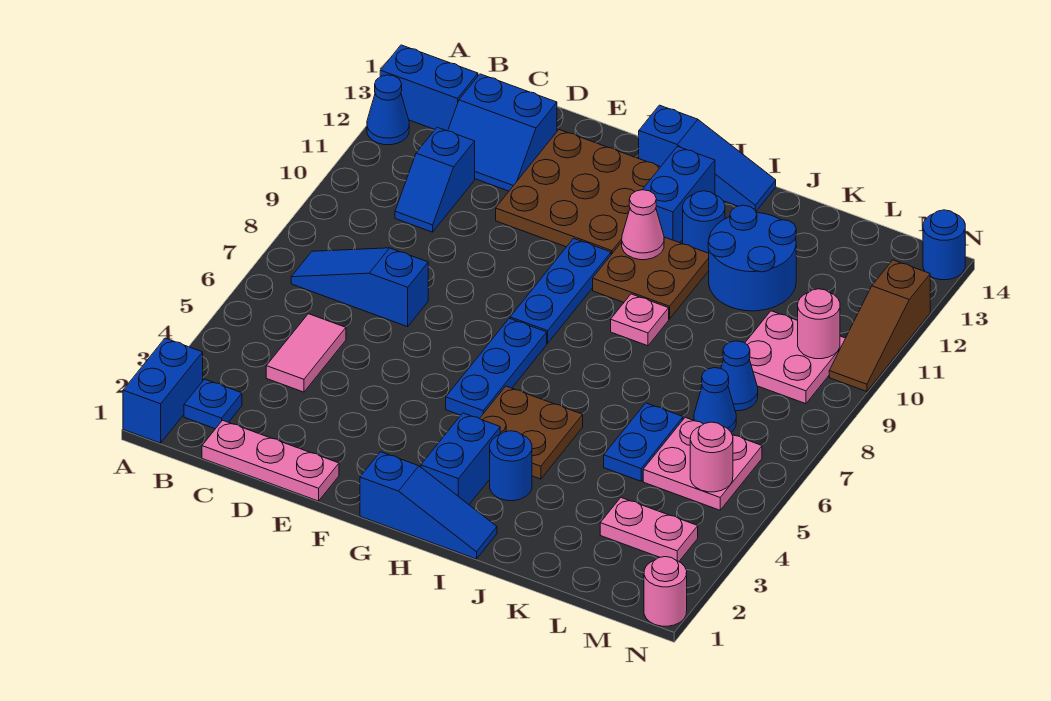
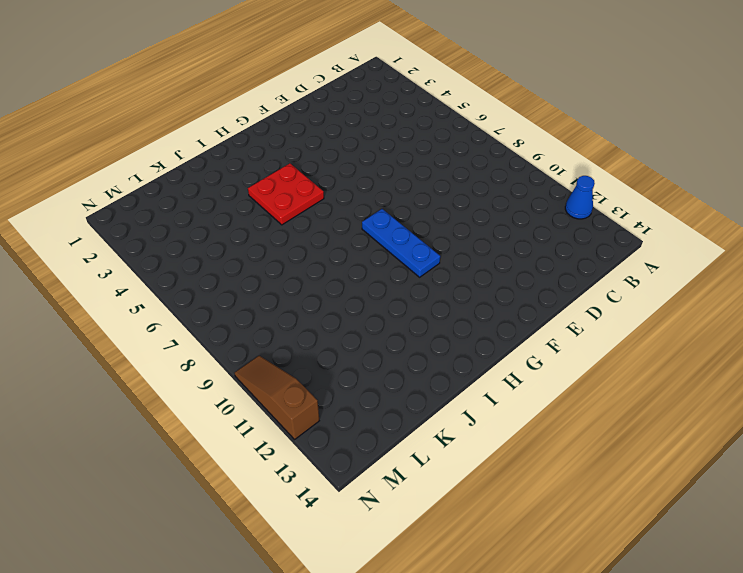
red 2x2 plate [248,163,324,225] -> brown 2x2 plate [480,386,583,479]
none -> blue 1x2 brick [123,338,203,443]
none -> blue 1x2 brick [380,45,478,131]
none -> blue 1x1 plate [184,379,242,429]
none -> blue 1x3 slope [291,248,428,327]

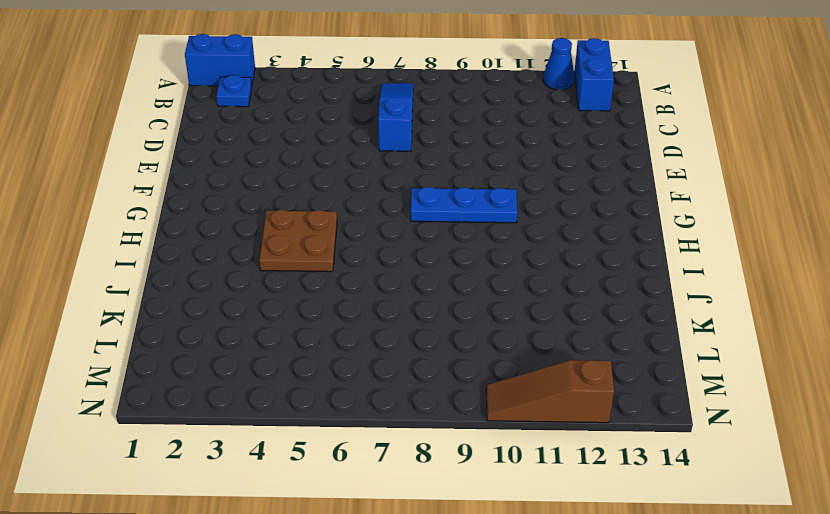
none -> pink 1x3 plate [202,420,339,501]
none -> pink 1x2 tile [266,314,346,392]
none -> blue 1x2 slope [395,127,475,232]
none -> blue 2x2 slope [448,74,557,191]

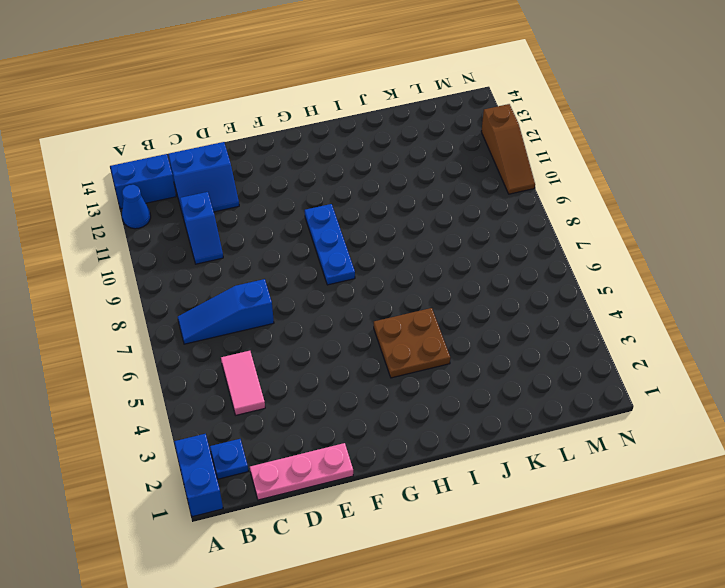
none -> brown 3x3 plate [496,130,660,255]
none -> blue 1x3 slope [360,452,497,559]
none -> blue 1x3 plate [446,318,547,418]
none -> blue 1x3 slope [639,105,776,211]

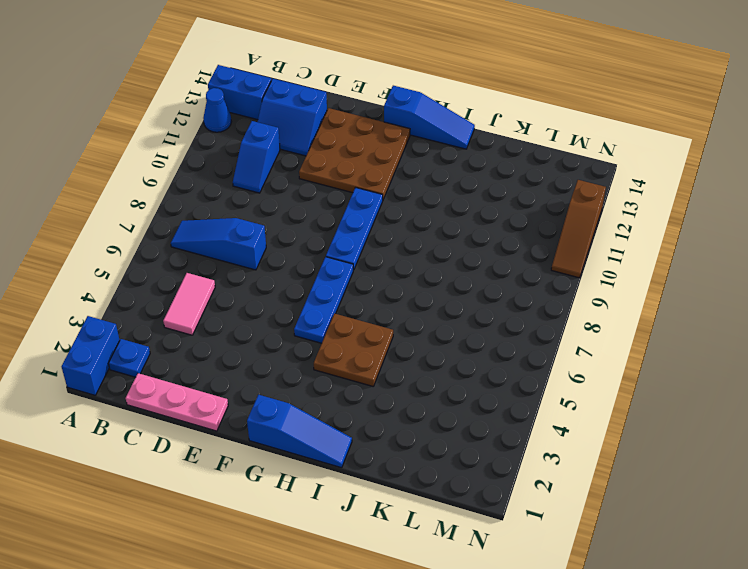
none -> blue 1x2 brick [421,413,500,504]
none -> brown 2x2 plate [593,237,709,319]
none -> blue 1x2 brick [643,146,715,243]
none -> blue 1x1 round brick [490,431,532,501]

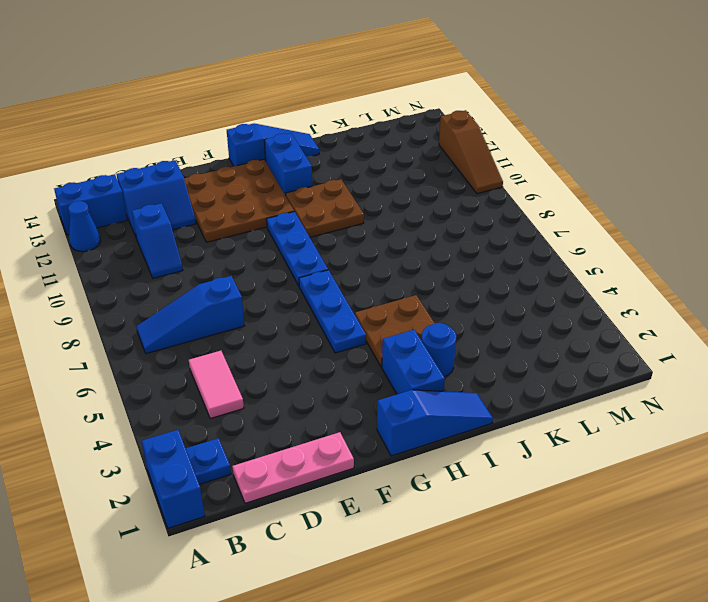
none -> pink 1x1 plate [611,294,669,346]
none -> blue 1x1 round brick [683,191,725,253]
none -> blue 2x2 round brick [708,205,796,311]
none -> blue 1x2 plate [604,403,683,481]

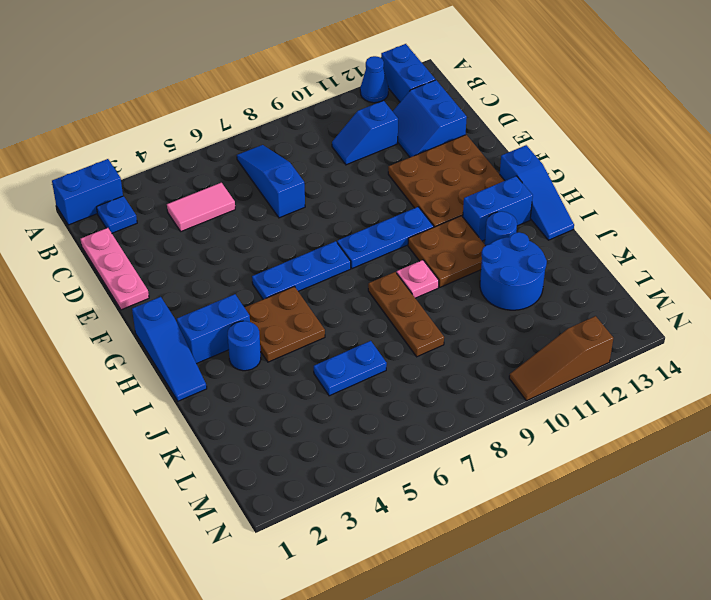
brown 1x3 plate [368,272,444,357] -> none
none -> pink 1x2 plate [600,498,698,561]
none -> pink 2x2 plate [643,417,762,510]
none -> blue 1x1 cone [694,368,736,432]
none -> blue 1x1 cone [721,341,758,411]

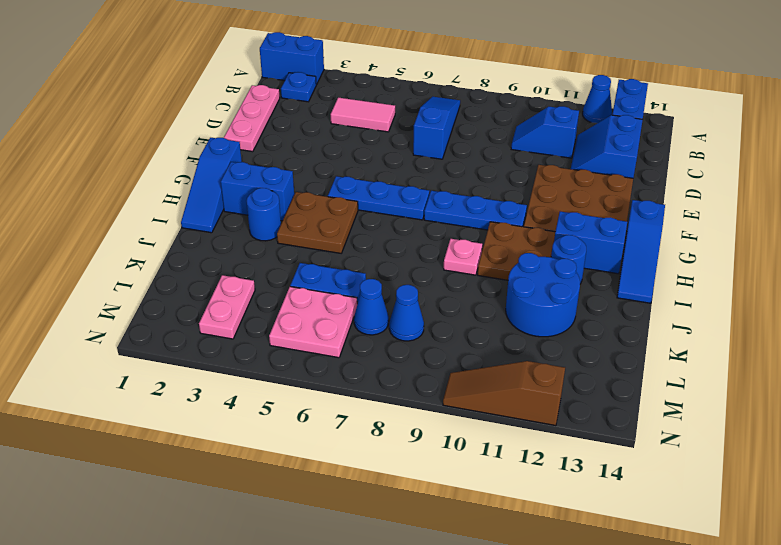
none -> pink 2x2 plate [745,311,845,404]
none -> pink 1x1 round brick [644,557,687,626]
none -> blue 1x1 round brick [923,210,965,280]
none -> pink 1x1 cone [622,190,664,260]

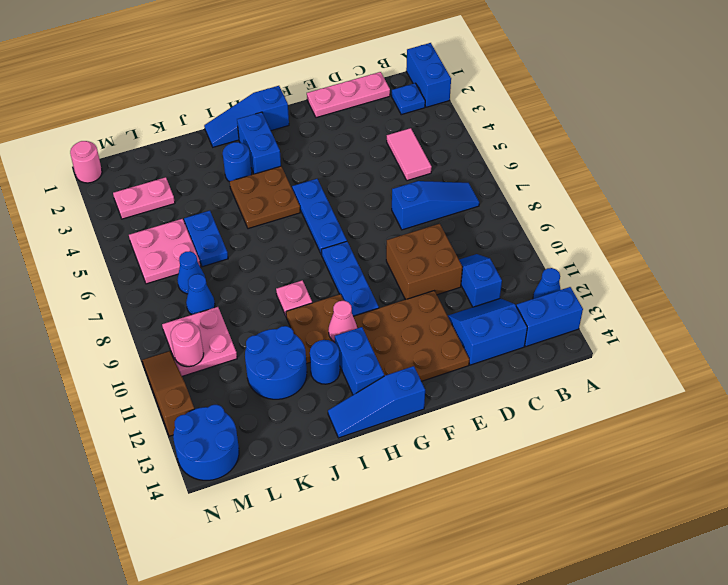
brown 2x2 brick [386,224,462,300] -> none
blue 2x2 round brick [173,405,239,480] -> blue 1x1 round brick [923,210,965,280]
none -> pink 1x1 round brick [690,422,733,492]

